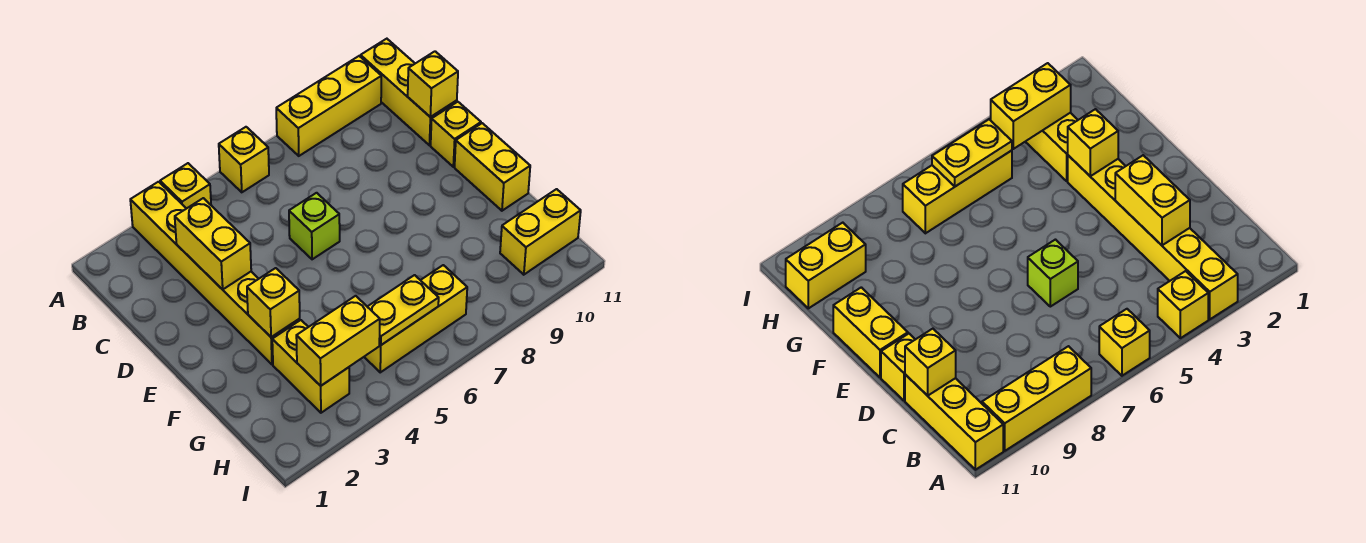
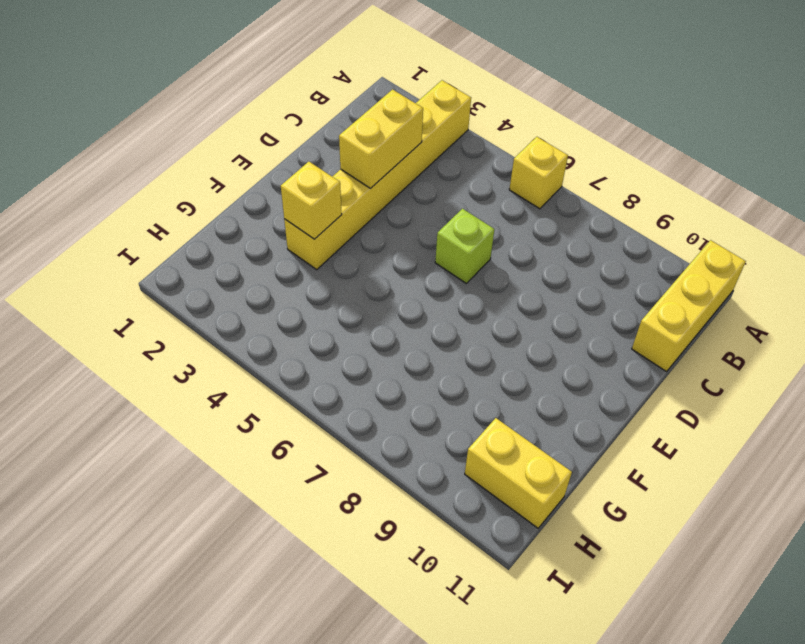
none -> yellow 1x1 brick [160,163,211,209]
none -> yellow 1x3 brick [276,56,381,156]
none -> yellow 1x1 brick [431,102,481,167]

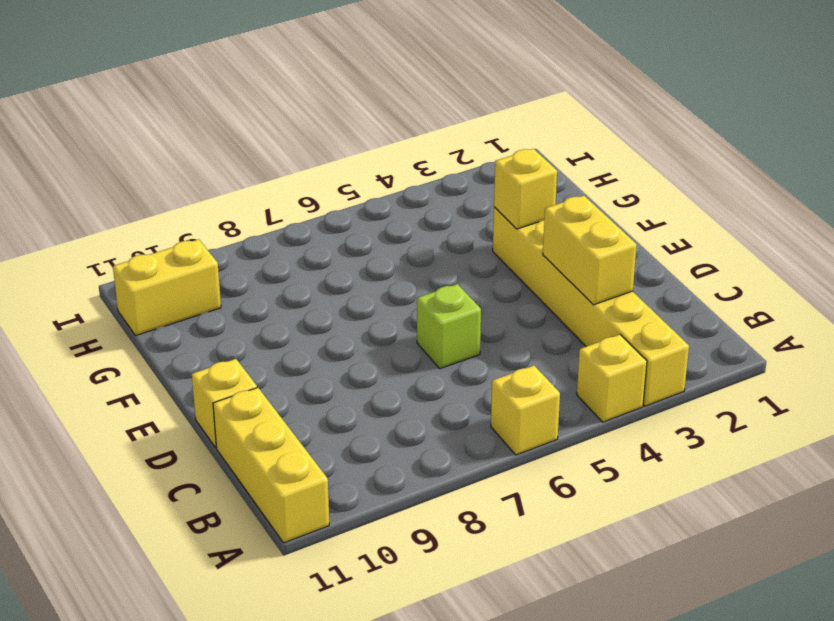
none -> yellow 1x3 brick [276,56,381,156]
none -> yellow 1x2 brick [455,123,530,211]
none -> yellow 1x2 brick [272,320,349,413]

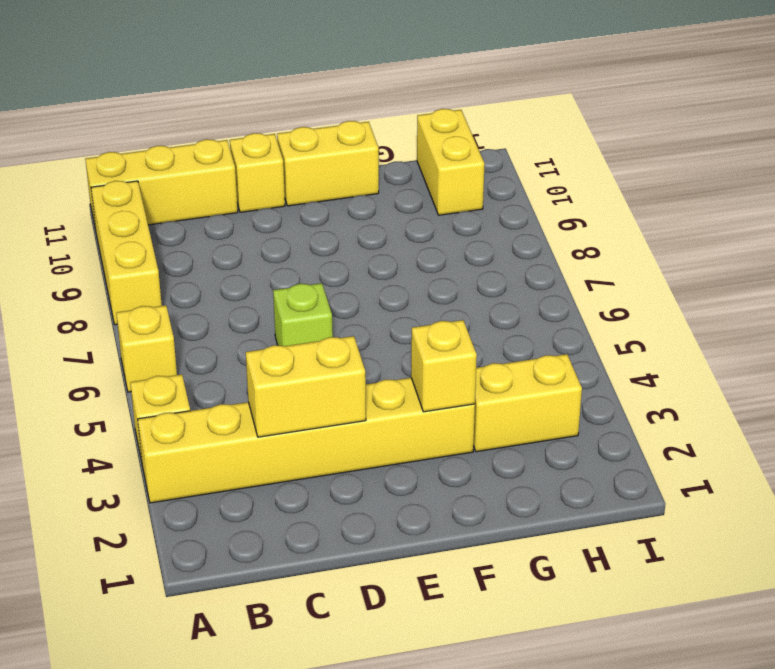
none -> yellow 1x3 brick [364,265,467,372]
none -> yellow 1x1 brick [408,51,458,117]
none -> yellow 1x2 brick [296,296,380,386]

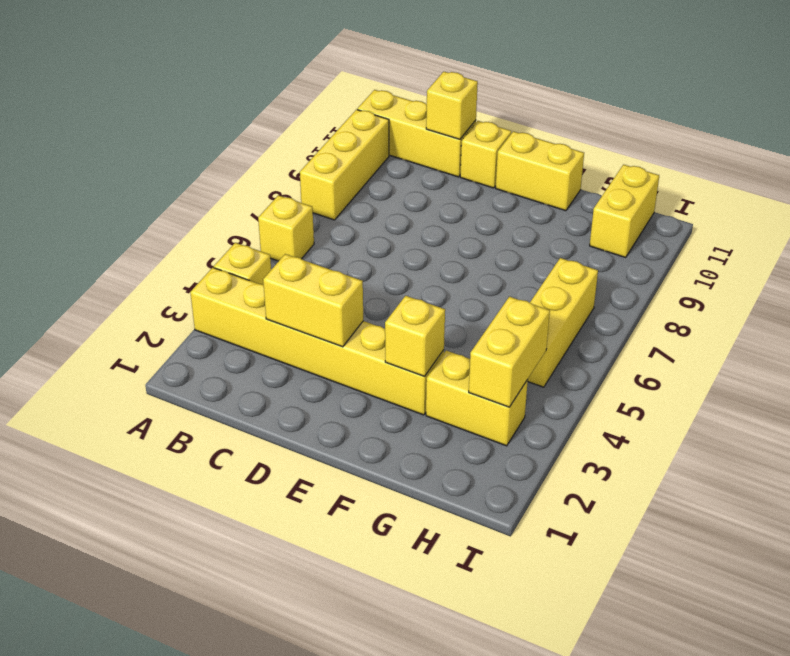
none -> lime 1x1 brick [289,193,340,259]
none -> yellow 1x2 plate [367,275,439,345]

